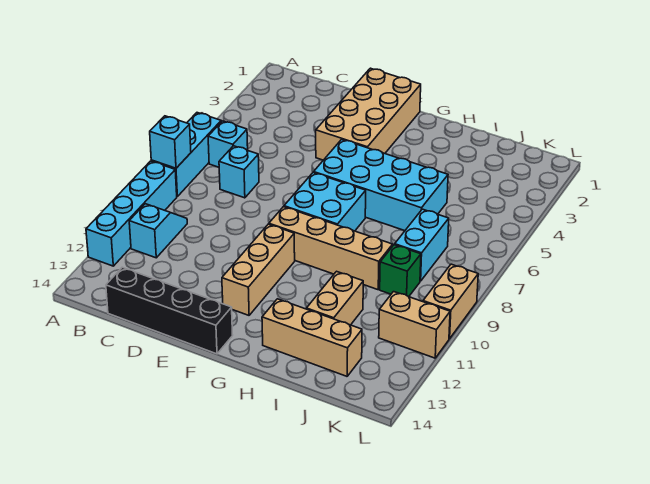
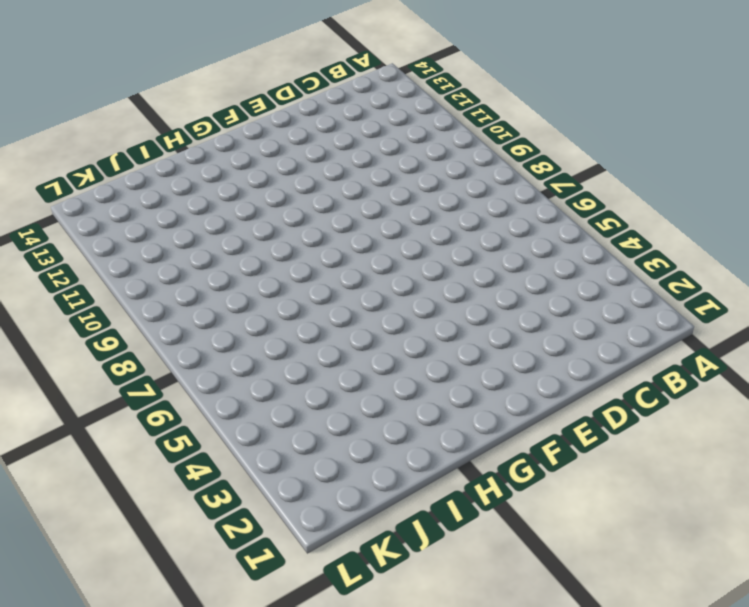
none -> cyan 1x3 brick [151,113,221,196]
none -> cyan 1x4 brick [86,161,177,266]
none -> cyan 1x1 brick [208,121,248,167]

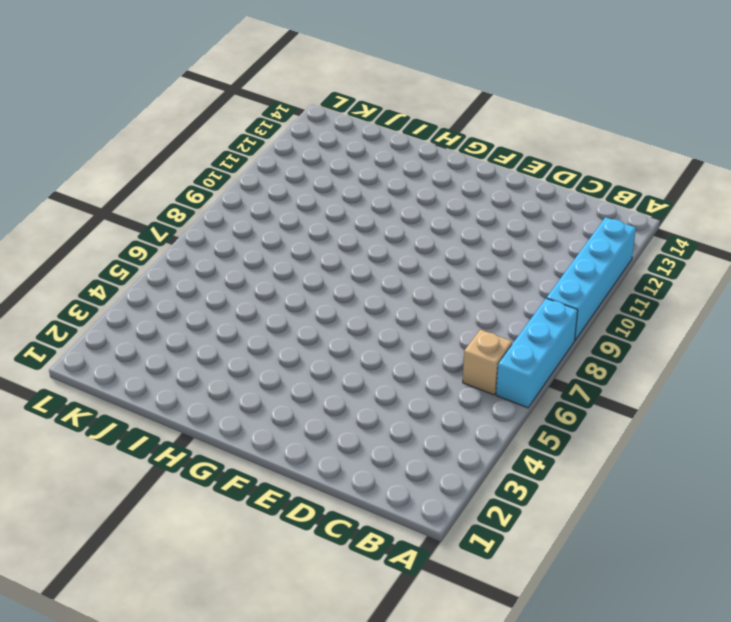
tan 1x1 brick [463,330,512,395] -> cyan 1x1 brick [208,121,248,167]
none -> cyan 1x2 slope [129,204,187,258]
none -> cyan 1x1 brick [219,146,259,198]
none -> black 1x4 brick [106,267,233,354]

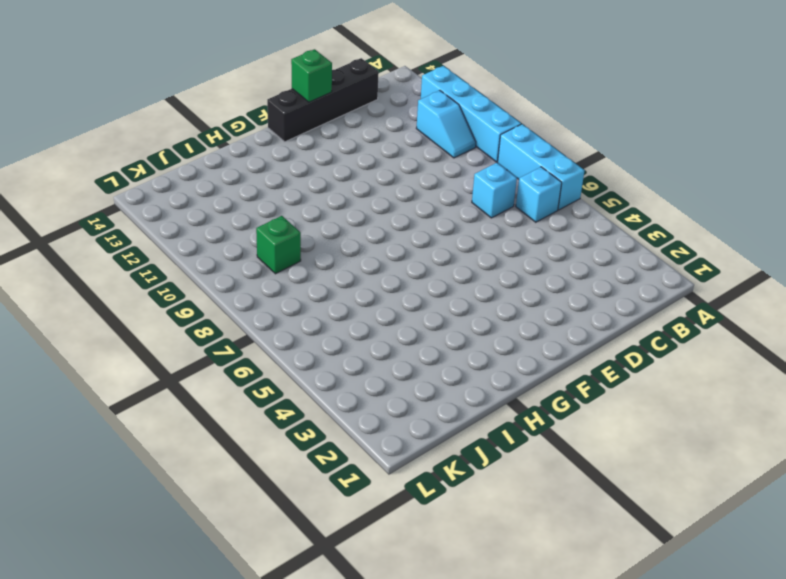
green 1x1 brick [291,49,332,102] -> none
none -> tan 2x4 brick [316,68,421,160]
none -> cyan 2x4 brick [314,139,448,231]
none -> cyan 2x2 brick [284,172,366,231]

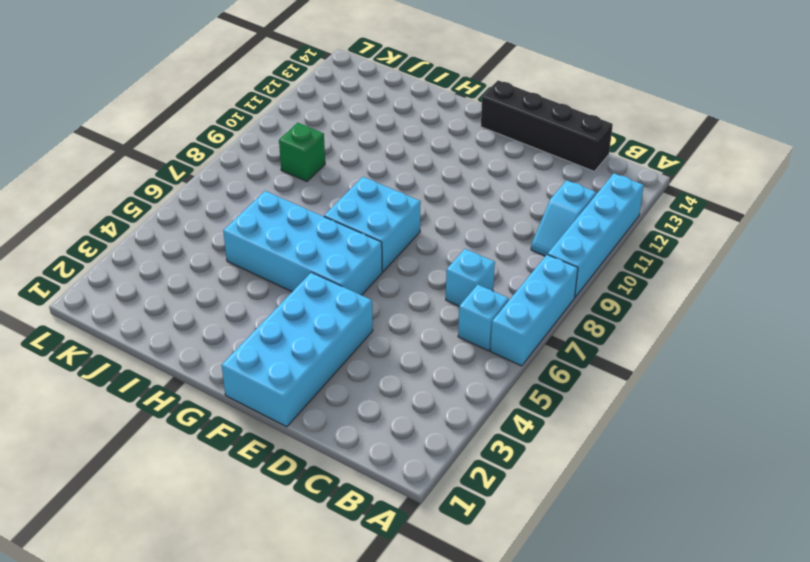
cyan 2x4 brick [222,272,373,427] -> tan 2x4 brick [316,68,421,160]
none -> tan 1x4 brick [269,207,393,290]
none -> tan 1x3 brick [222,224,295,315]
none -> tan 1x3 brick [262,299,362,376]

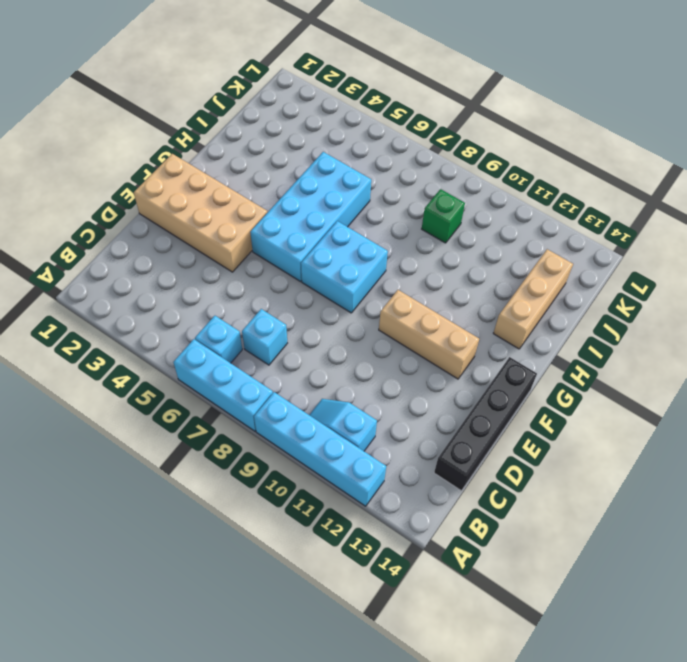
none -> tan 1x4 brick [269,207,393,290]
none -> tan 1x2 brick [306,271,363,325]
none -> cyan 1x2 brick [395,209,449,281]

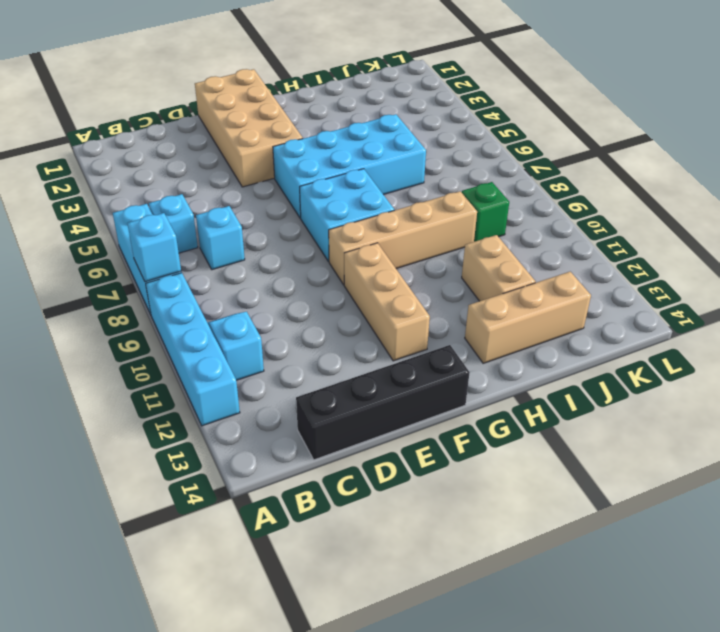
none -> cyan 1x2 brick [395,209,449,281]
none -> tan 1x2 brick [379,292,450,358]
none -> tan 1x2 brick [423,264,478,339]

